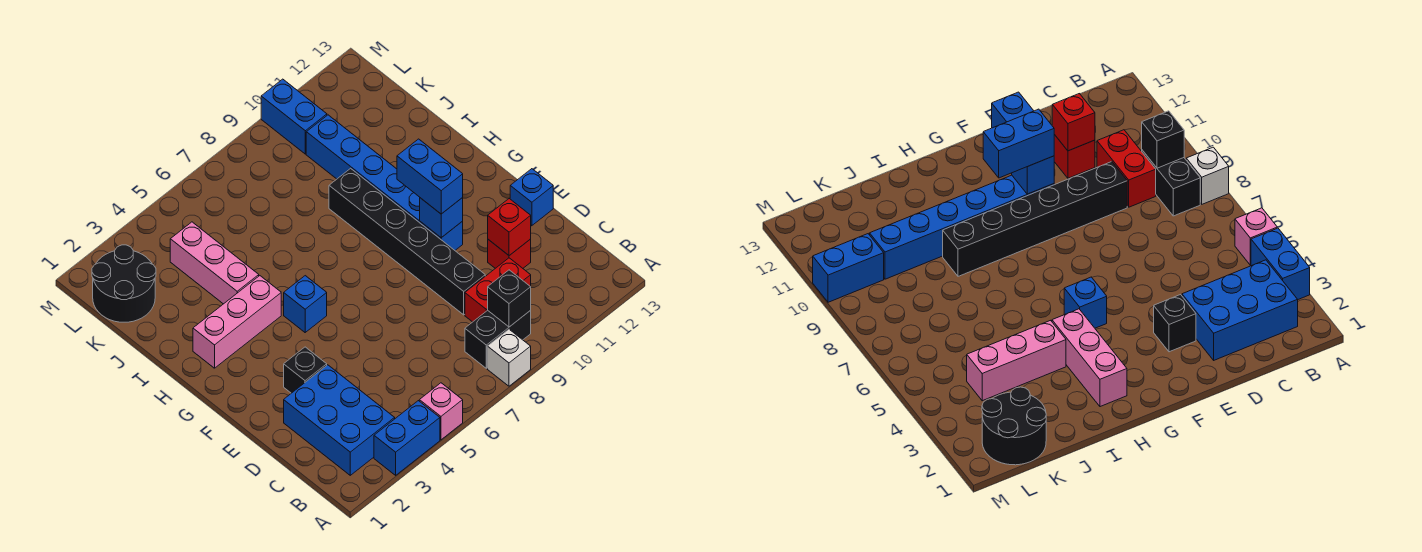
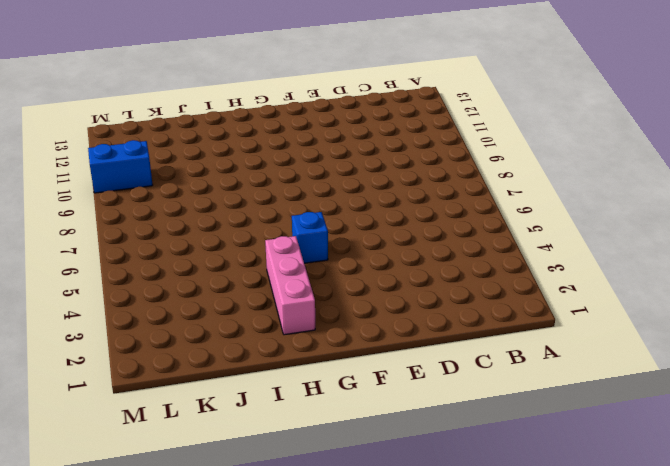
none -> blue 1x2 brick [374,401,440,475]
none -> pink 1x1 brick [419,383,463,440]
none -> white 1x1 brick [487,329,531,386]

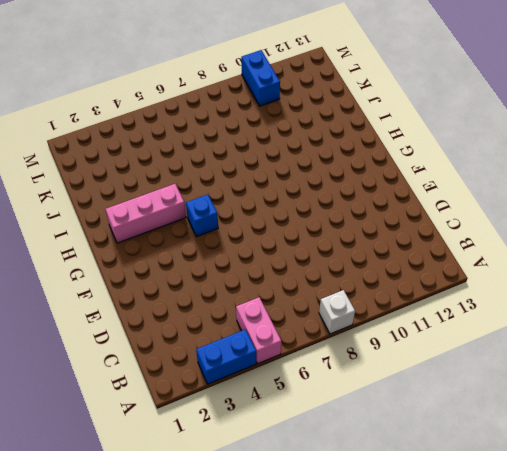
pink 1x2 brick [236,297,281,364] -> pink 1x1 brick [419,383,463,440]
none -> blue 2x3 brick [284,365,395,475]
none -> black 1x2 brick [465,310,531,368]
none -> red 1x2 brick [465,258,531,322]

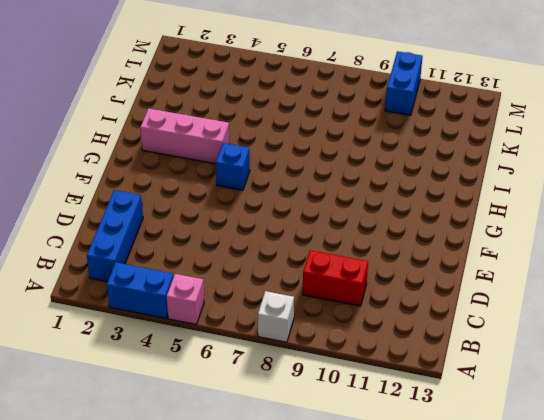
blue 1x3 brick [87,190,143,282] -> blue 2x3 brick [284,365,395,475]
none -> black 1x2 brick [465,310,531,368]
none -> black 1x6 brick [329,168,485,315]
none -> red 1x1 brick [488,239,531,268]

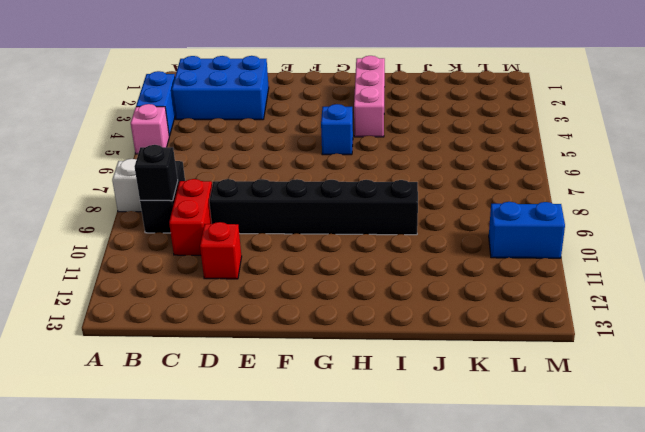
none -> black 1x1 brick [284,347,327,393]
none -> blue 1x1 brick [510,169,553,226]
none -> blue 1x6 brick [306,115,463,250]

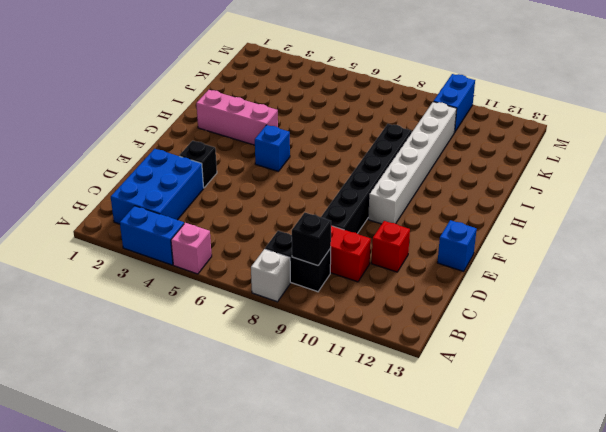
white 1x6 brick [368,102,457,224] -> blue 1x6 brick [306,115,463,250]
none -> pink 1x3 brick [170,222,259,304]
none -> black 2x2 round brick [92,245,156,322]
none -> red 1x1 brick [488,198,531,256]

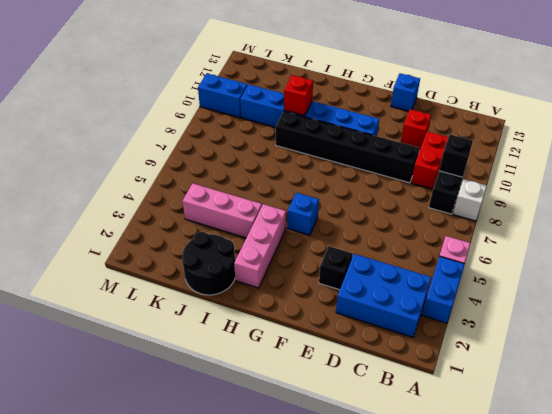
black 2x2 round brick [182,232,235,295] -> black 2x2 round brick moved to [92,245,156,322]
red 1x1 brick [284,75,313,116] -> red 1x1 brick moved to [488,198,531,256]
none -> blue 1x1 brick [420,198,463,238]
none -> blue 1x2 brick [397,139,463,214]

